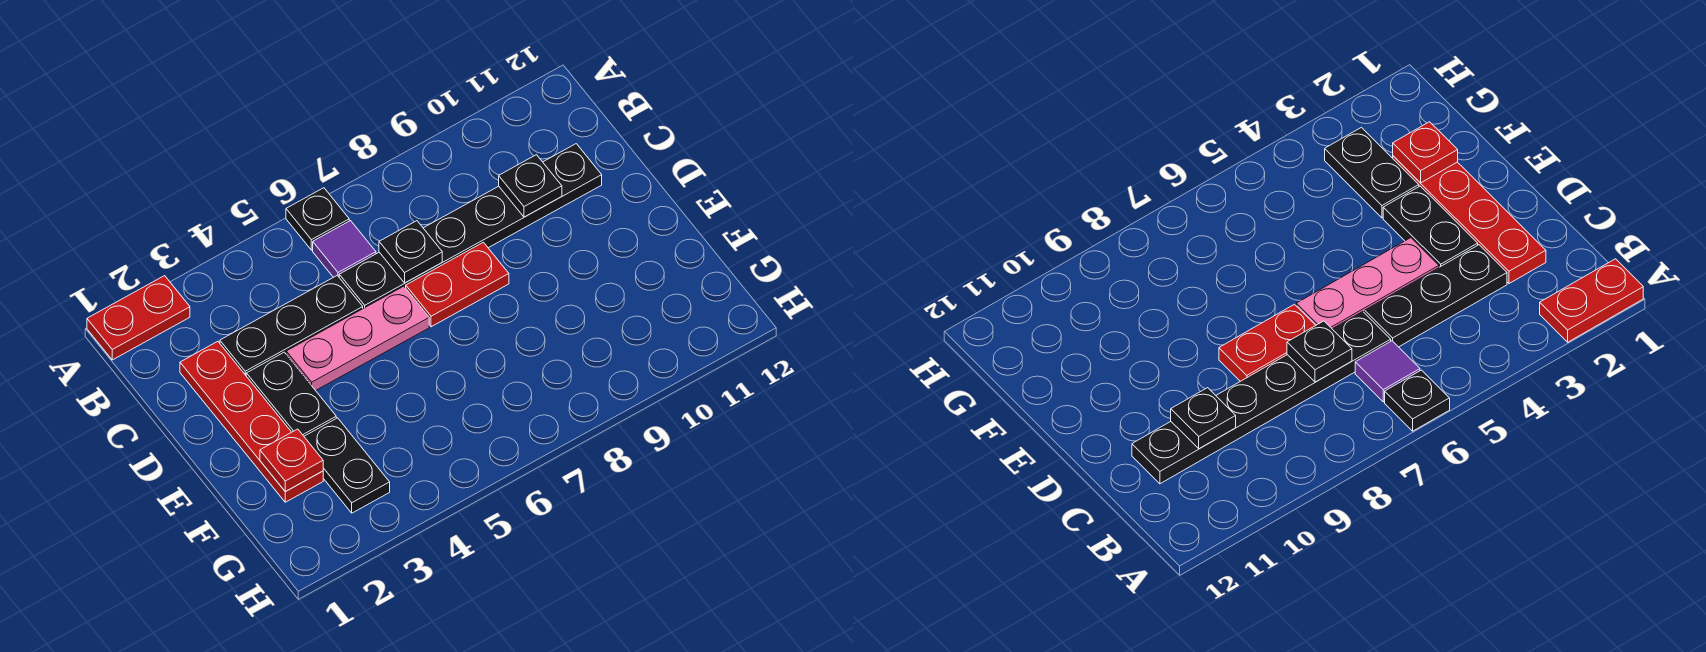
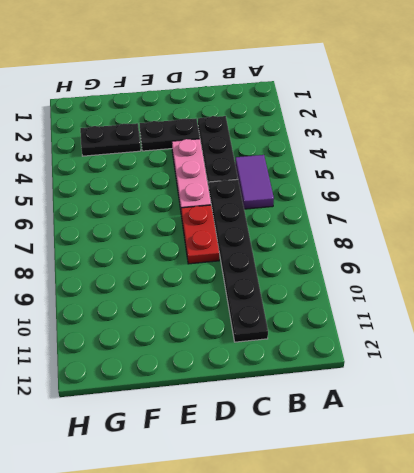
purple 1x2 tile [235,155,274,209] -> purple 1x1 tile [313,221,376,277]
none -> red 1x2 plate [87,276,190,360]
none -> black 1x1 plate [286,188,349,250]
none -> red 1x4 plate [180,341,323,502]

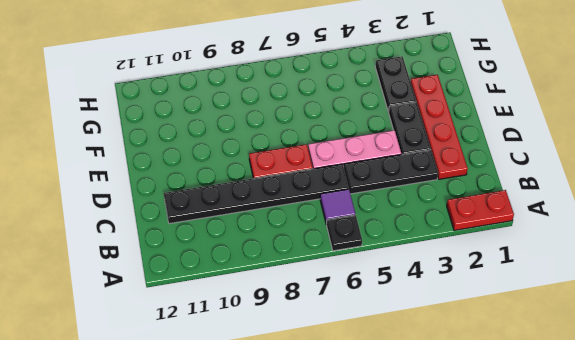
none -> black 1x1 plate [379,221,442,283]
none -> black 1x1 plate [499,155,562,217]
none -> red 1x1 plate [260,429,323,492]

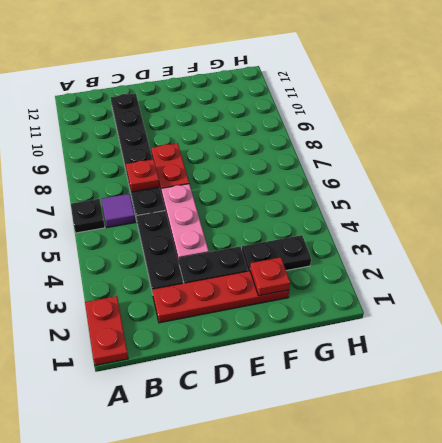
red 1x1 plate [126,159,160,192] -> black 1x1 plate [379,221,442,283]
none -> black 1x1 plate [499,155,562,217]

